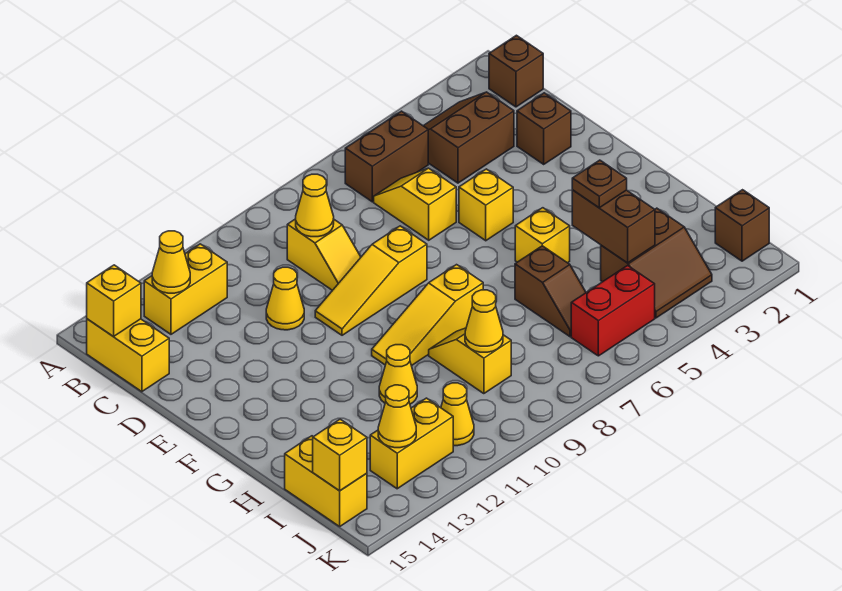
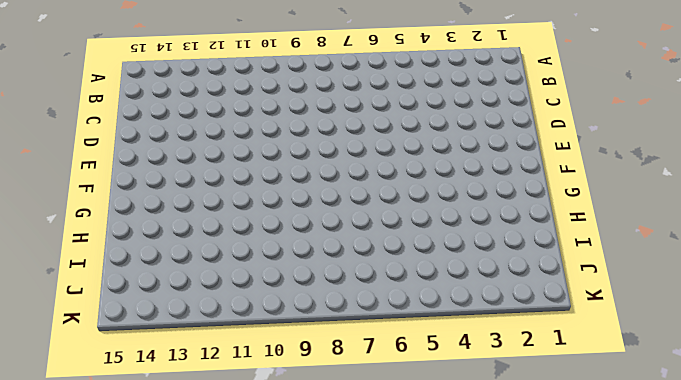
none -> brown 1x1 brick [489,35,543,107]
none -> brown 2x2 slope [424,92,514,183]
none -> brown 1x2 brick [345,111,428,202]
none -> yellow 1x2 brick [144,244,227,334]

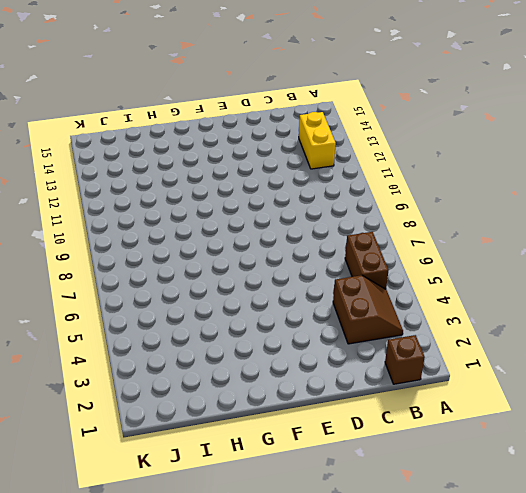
none -> yellow 1x2 brick [87,319,169,392]
none -> yellow 1x2 slope [374,168,456,240]
none -> yellow 1x2 slope [287,219,361,290]
none -> brown 1x1 brick [517,93,571,164]

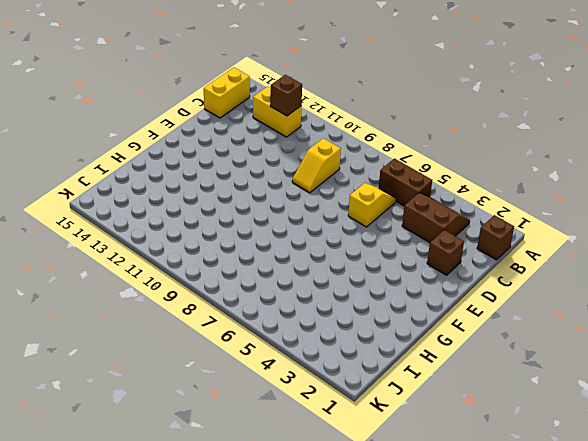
brown 1x1 brick [270,75,302,116] -> brown 1x1 brick moved to [715,190,769,261]
none -> yellow 1x1 cone [266,267,304,330]
none -> yellow 1x1 brick [459,169,513,241]
none -> yellow 1x3 slope [315,226,427,335]
none -> yellow 1x1 brick [515,208,570,263]

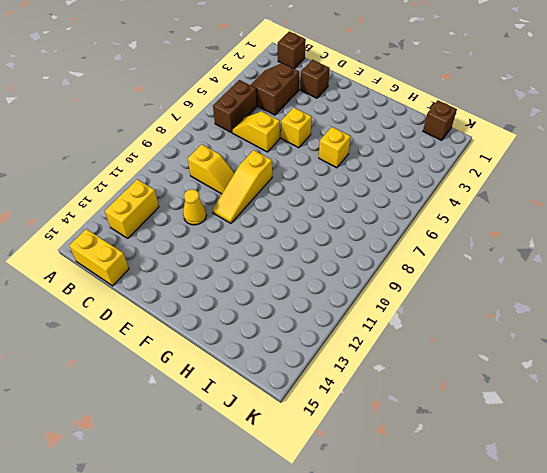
none -> yellow 1x3 slope [372,265,483,366]
none -> brown 1x2 slope [515,246,586,337]
none -> yellow 1x2 slope [429,328,511,394]
none -> yellow 1x1 cone [379,345,417,404]

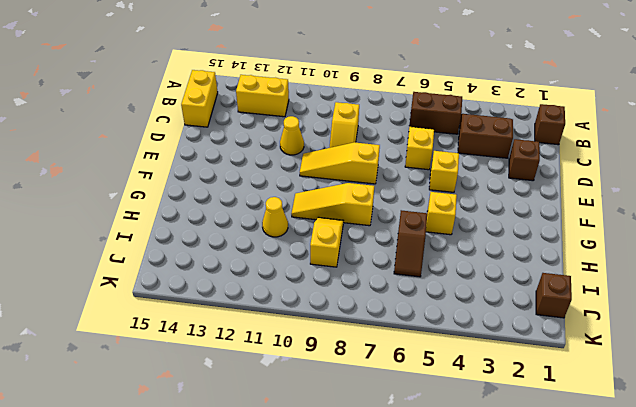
none -> brown 2x2 slope [601,208,712,318]
none -> yellow 1x2 brick [285,436,367,526]
none -> red 1x2 brick [571,265,655,356]
none -> yellow 1x1 cone [441,383,474,446]

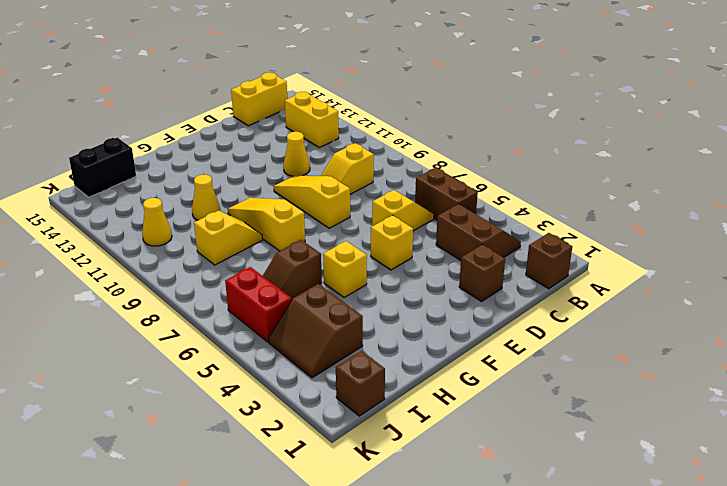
black 1x2 brick [69,138,136,197] -> yellow 1x2 brick [285,436,367,526]
none -> yellow 1x2 brick [370,398,453,489]
none -> yellow 1x1 cone [152,231,190,293]
none -> yellow 1x1 brick [87,265,141,337]
none -> yellow 1x1 cone [296,174,334,237]

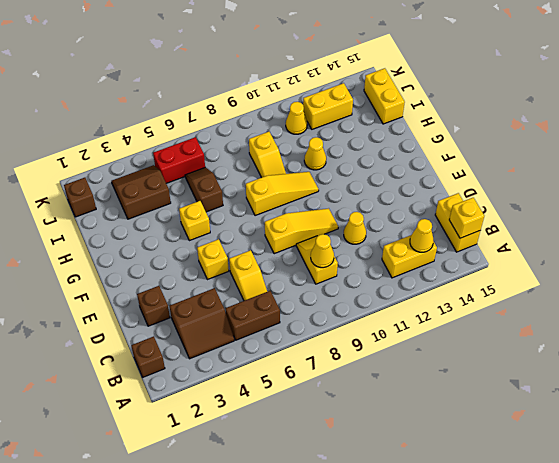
none -> brown 1x2 brick [572,190,655,263]
none -> yellow 1x1 cone [465,290,503,352]
none -> yellow 1x1 cone [378,385,416,448]
none -> yellow 1x1 brick [313,419,367,491]

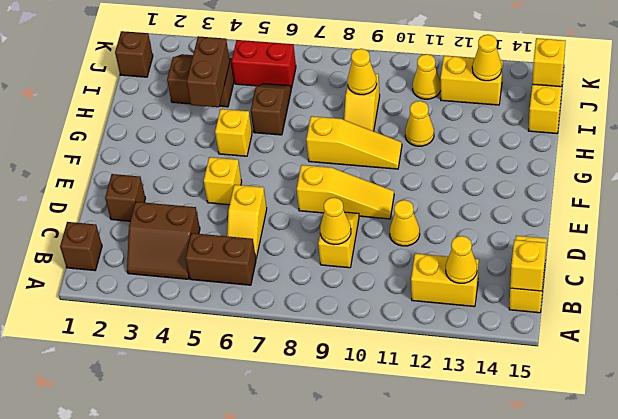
none -> brown 1x1 plate [572,160,627,208]

